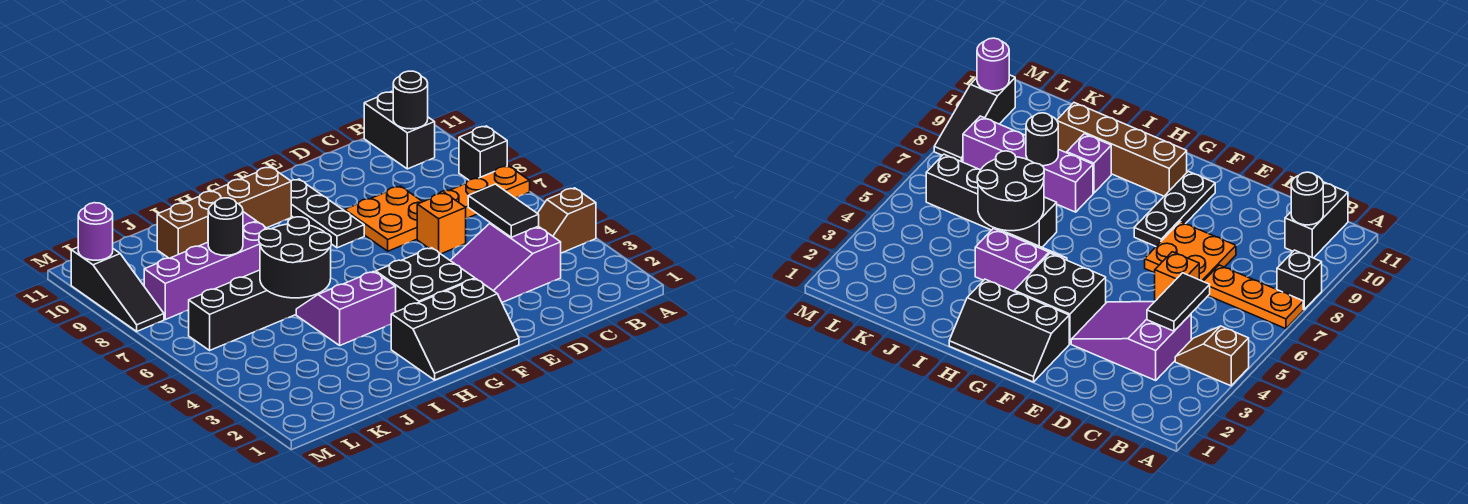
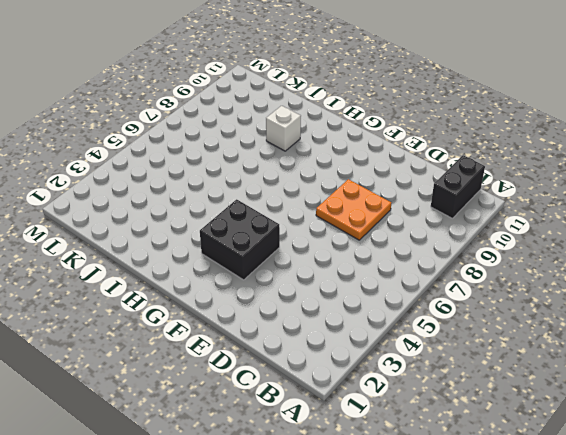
white 1x1 brick [266,106,301,151] -> purple 1x1 brick [1067,134,1111,193]
none -> brown 1x2 slope [538,188,596,253]
none -> orange 1x3 plate [428,166,530,219]
none -> black 1x1 brick [459,126,507,180]

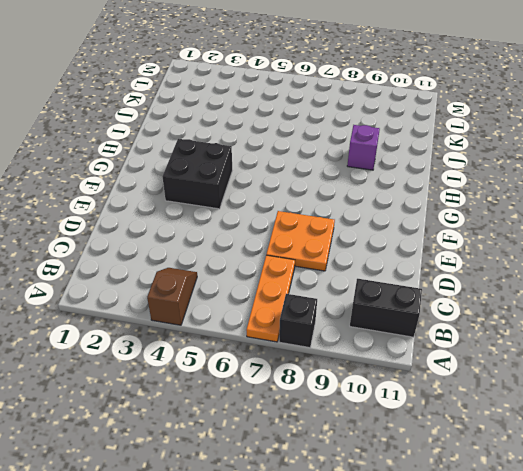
none -> purple 2x3 slope [450,223,561,302]
none -> orange 1x1 brick [417,193,466,254]
none -> black 2x3 slope [391,279,519,380]

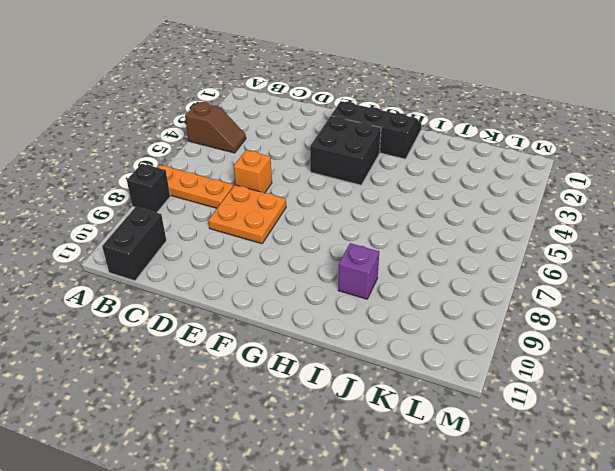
none -> purple 2x3 slope [450,223,561,302]
none -> black 1x3 plate [291,179,364,248]
none -> brown 1x4 brick [157,167,291,258]

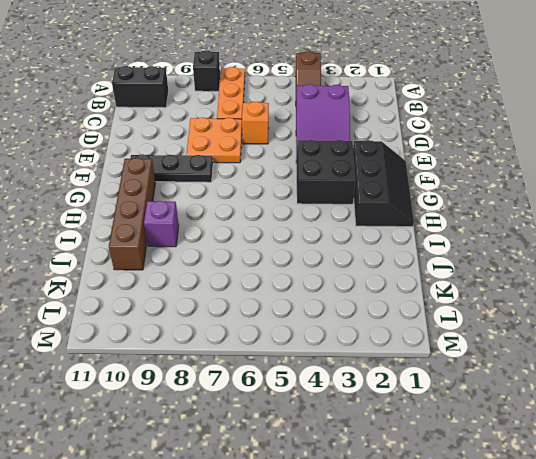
none -> purple 2x2 slope [296,271,396,345]
none -> black 1x4 brick [189,270,323,350]
none -> purple 1x4 brick [144,222,267,320]

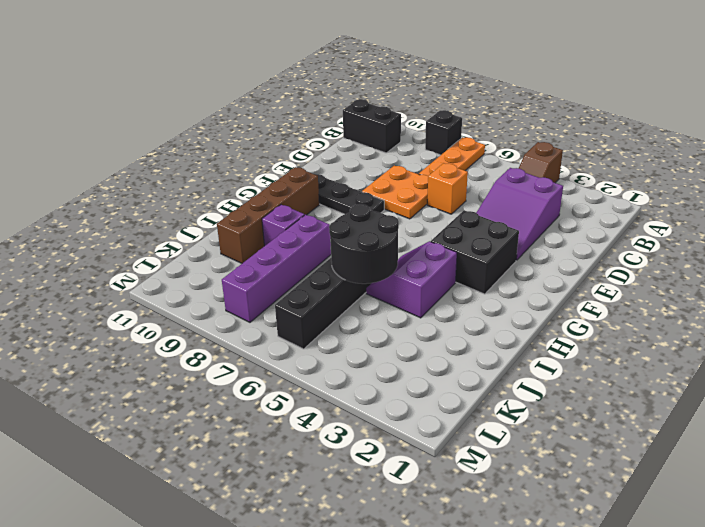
none -> black 2x3 slope [391,279,519,380]
none -> black 1x3 slope [71,247,164,331]
none -> black 1x1 round brick [393,71,428,129]

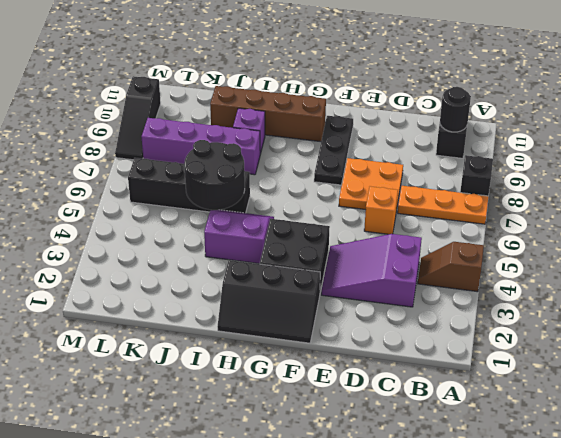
none -> black 1x2 tile [468,184,539,237]
none -> black 1x1 round brick [208,198,243,256]
none -> purple 1x1 round brick [78,203,113,260]

